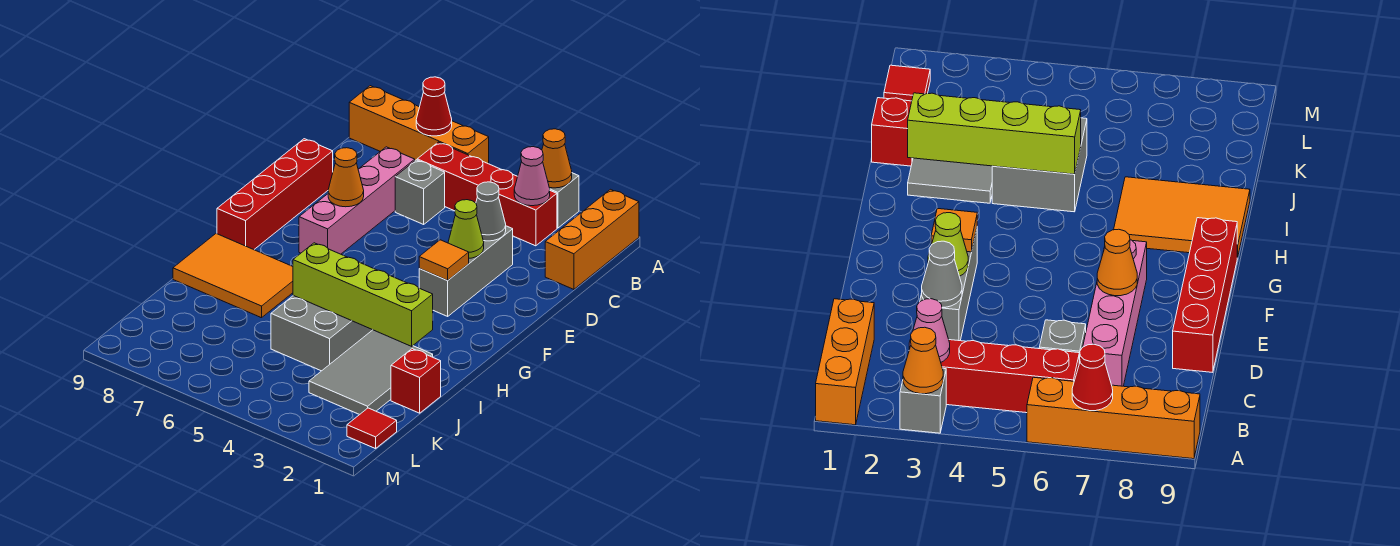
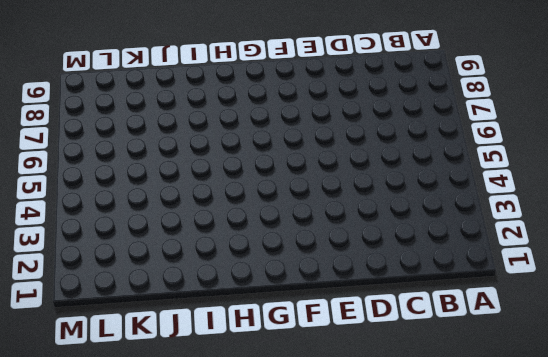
none -> orange 1x3 brick [545,189,639,289]
none -> grey 1x1 brick [550,173,579,228]
none -> orange 1x4 brick [349,86,489,164]

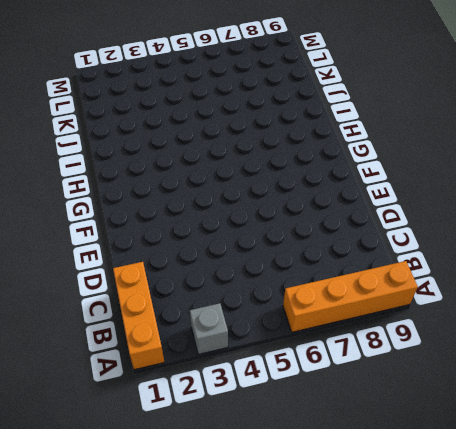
none -> red 1x4 brick [417,142,557,246]
none -> grey 1x1 brick [395,160,445,224]
none -> pink 1x4 brick [299,147,415,254]

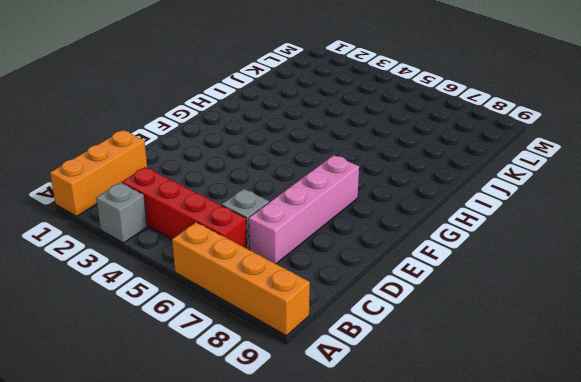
none -> grey 1x3 brick [419,226,513,316]
none -> red 1x4 brick [217,139,333,250]
none -> orange 2x3 tile [173,234,293,318]

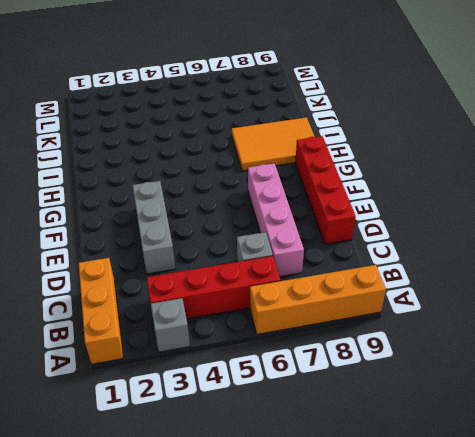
none -> grey 2x3 tile [309,330,433,415]
none -> grey 2x2 brick [271,296,372,371]
none -> red 1x1 brick [391,349,441,413]

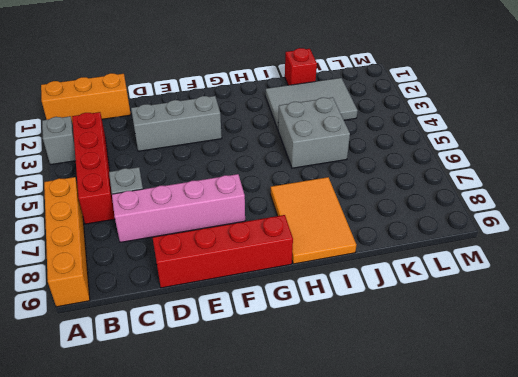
none -> red 1x1 tile [347,408,397,449]
none -> orange 1x1 cone [542,129,572,188]
none -> red 1x1 cone [416,77,452,136]

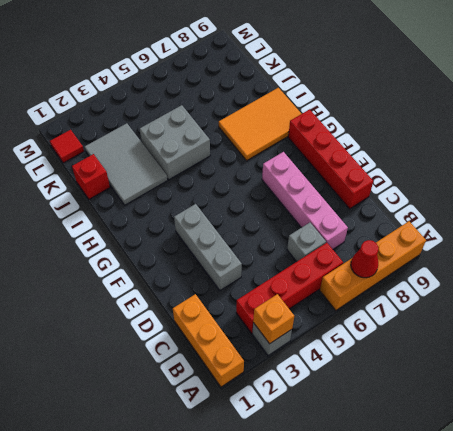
orange 1x1 brick [253,294,294,344] -> orange 1x1 cone [542,129,572,188]
none -> pink 1x1 cone [514,147,550,206]
none -> grey 1x1 cone [476,182,506,241]
none -> lime 1x1 cone [448,200,484,258]

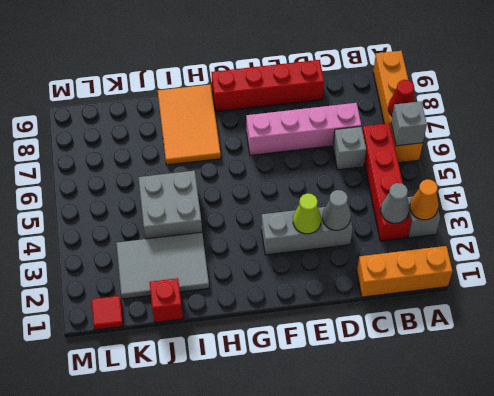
grey 1x1 brick [391,101,427,146] -> none
grey 1x1 cone [381,183,409,223] -> pink 1x1 cone [514,147,550,206]
none -> orange 1x1 cone [328,148,364,207]
none -> orange 1x1 tile [419,240,469,280]
none -> lime 1x4 brick [293,243,433,346]

